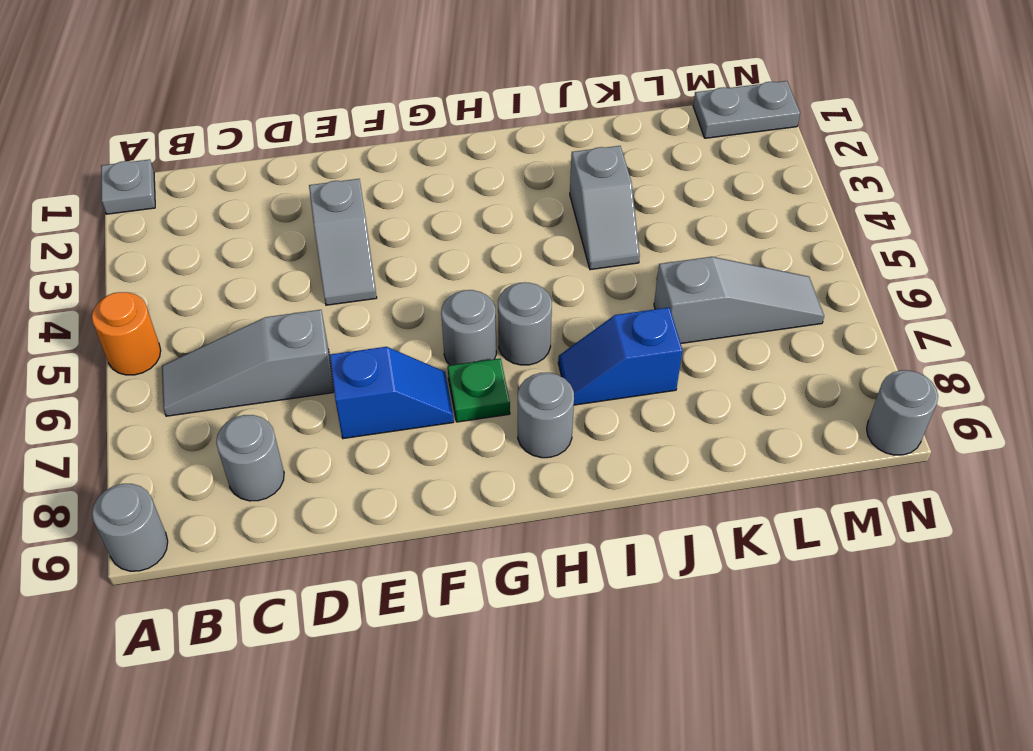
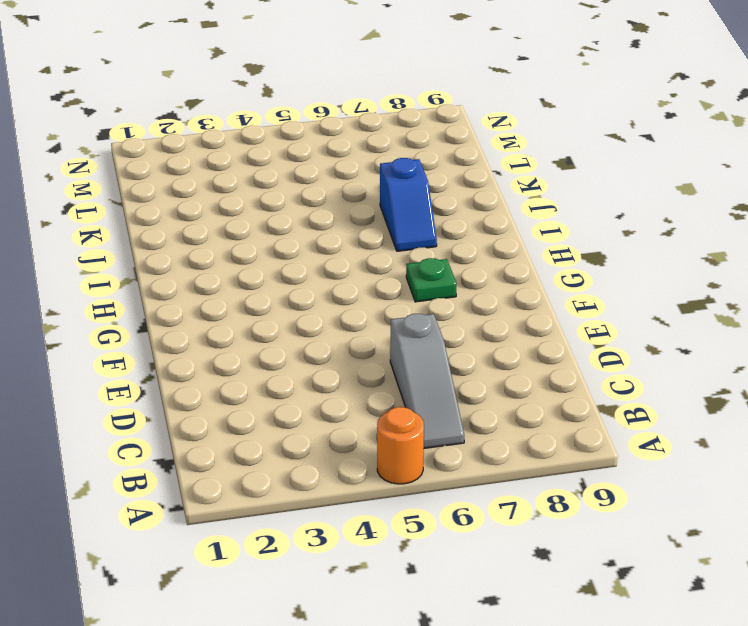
none -> grey 1x1 plate [101,159,155,214]
none -> grey 1x1 round brick [92,484,168,571]
none -> grey 1x1 round brick [216,415,284,501]

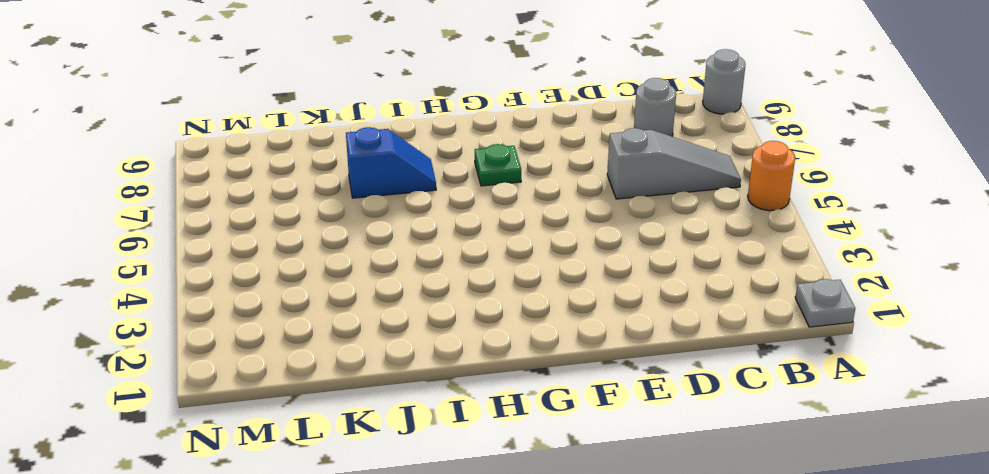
none -> grey 1x2 slope [309,179,377,305]
none -> blue 1x2 slope [330,347,454,439]
none -> grey 1x1 round brick [441,290,496,365]

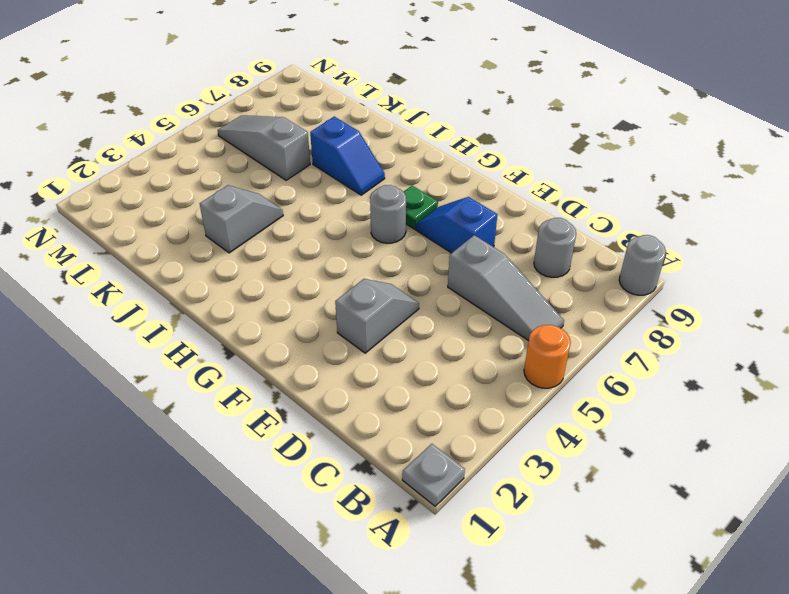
none -> grey 1x1 round brick [498,282,552,365]
none -> grey 1x1 round brick [518,373,574,458]
none -> grey 1x2 plate [693,81,800,138]

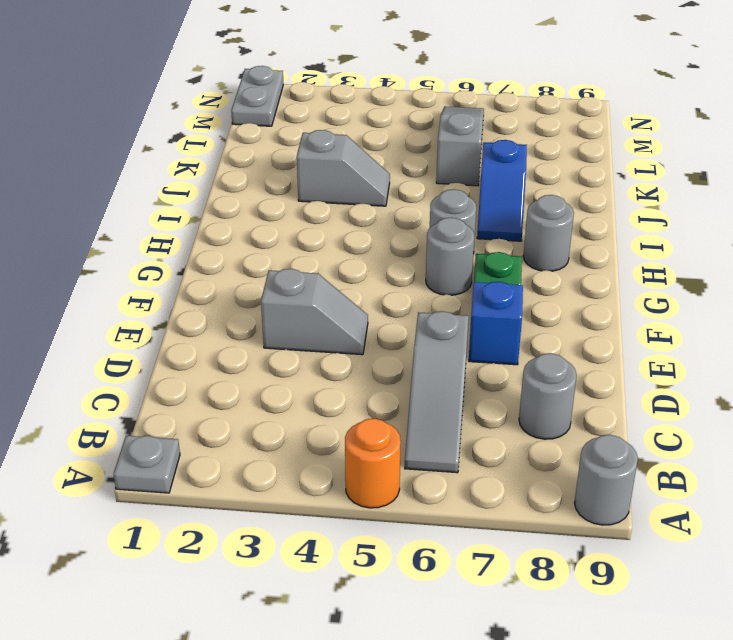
none -> grey 1x1 round brick [867,370,938,455]

